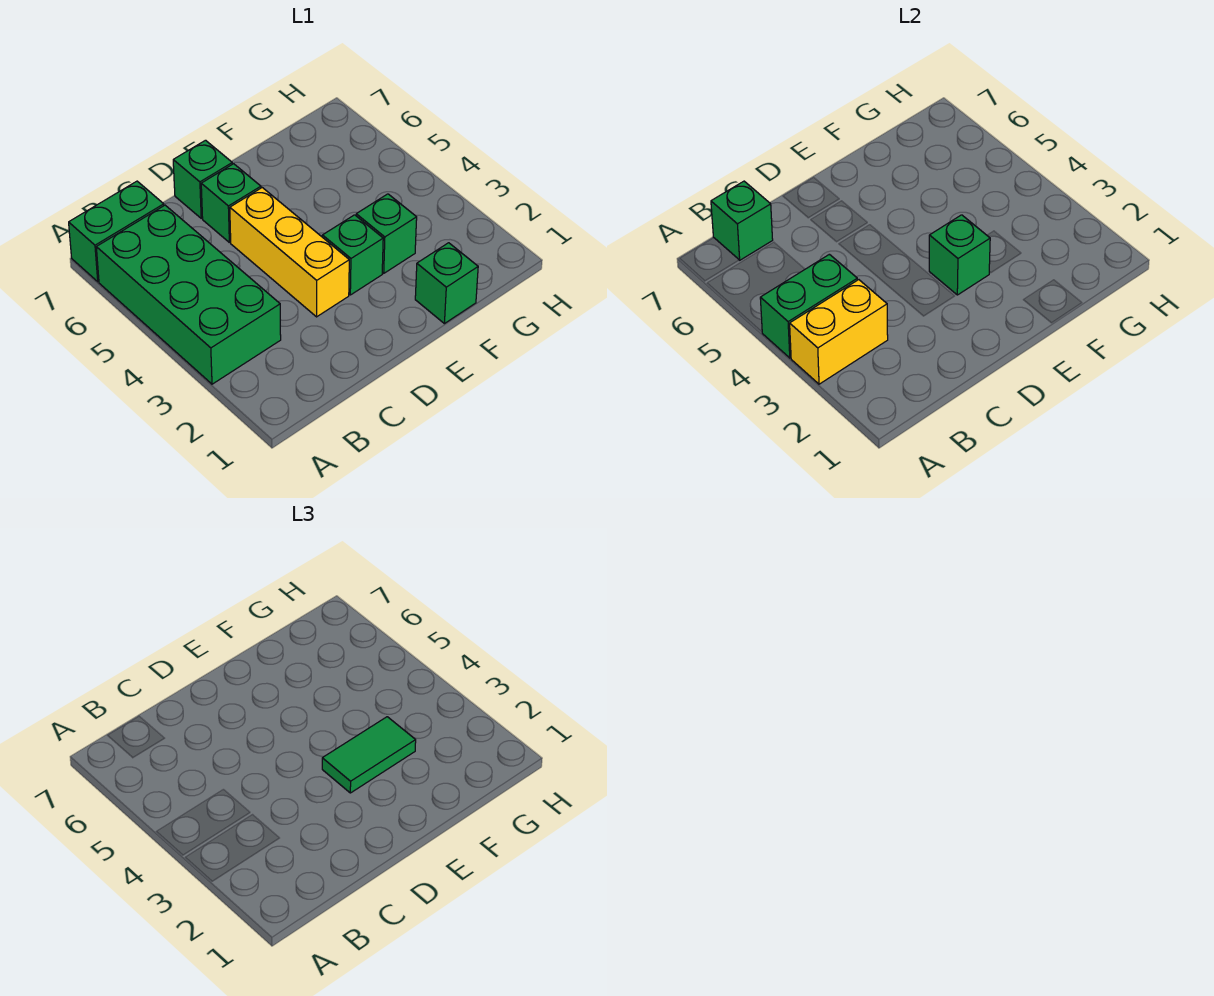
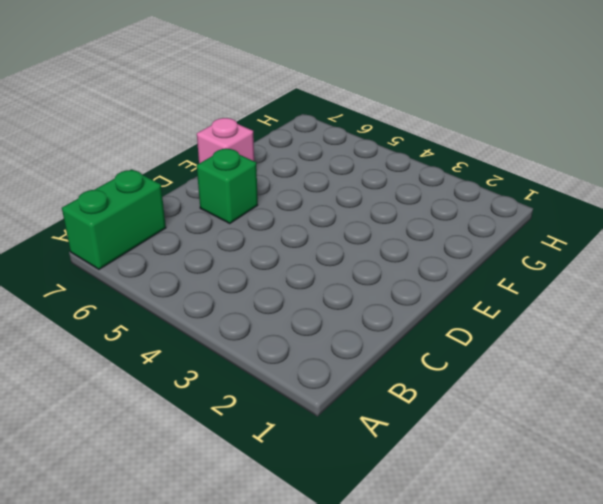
pink 1x1 brick [197,118,254,163] -> none
none -> green 2x4 brick [96,205,281,384]
none -> yellow 1x3 brick [230,188,349,317]
none -> green 1x1 brick [173,140,232,218]

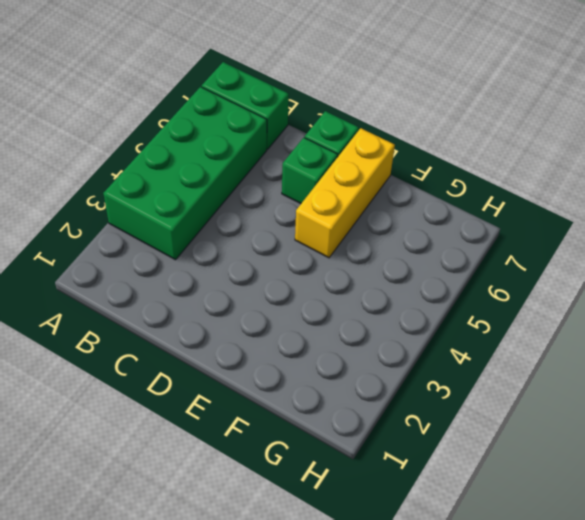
yellow 1x3 brick [295,128,395,258] -> yellow 1x3 brick moved to [230,188,349,317]
none -> green 1x1 brick [322,215,383,295]
none -> green 1x1 brick [415,243,478,324]
none -> green 1x1 brick [356,194,417,273]

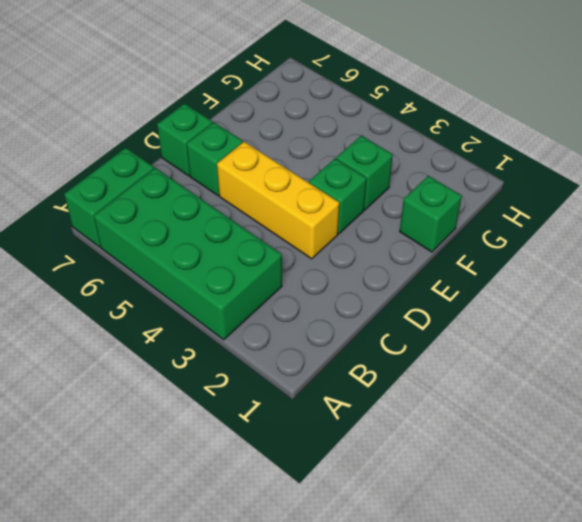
none -> yellow 1x2 brick [790,280,888,384]
none -> green 1x2 brick [760,254,857,358]
none -> green 1x1 brick [711,181,773,260]

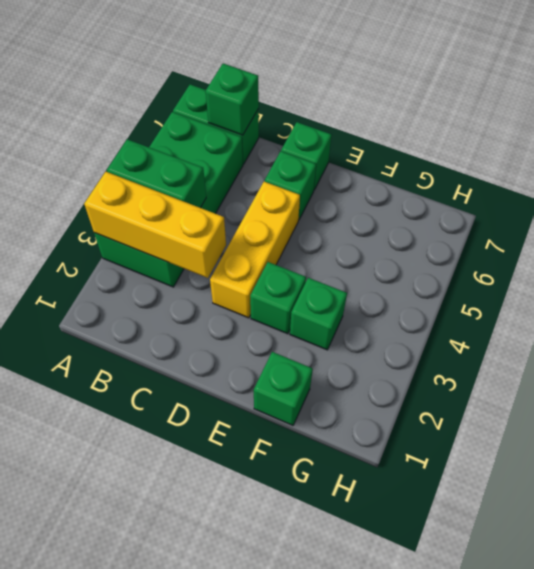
yellow 1x3 brick [84,172,226,278] -> yellow 1x2 brick [790,280,888,384]
none -> green 1x1 brick [929,215,990,295]
none -> green 1x2 tile [322,717,416,793]

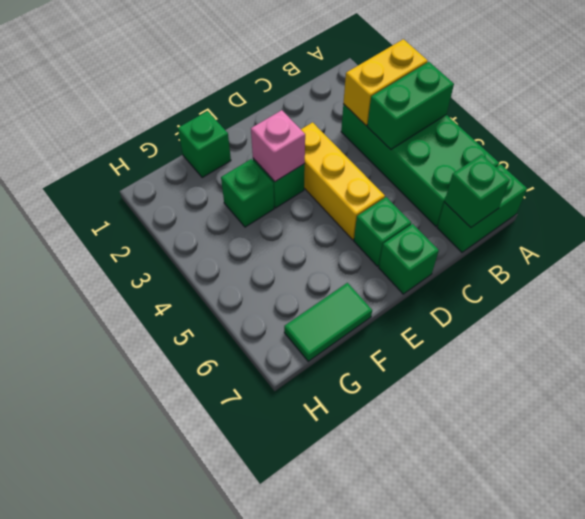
pink 1x1 brick [251,110,305,182] -> green 1x1 brick [929,215,990,295]
green 1x2 tile [284,283,372,361] -> green 1x2 tile moved to [322,717,416,793]

